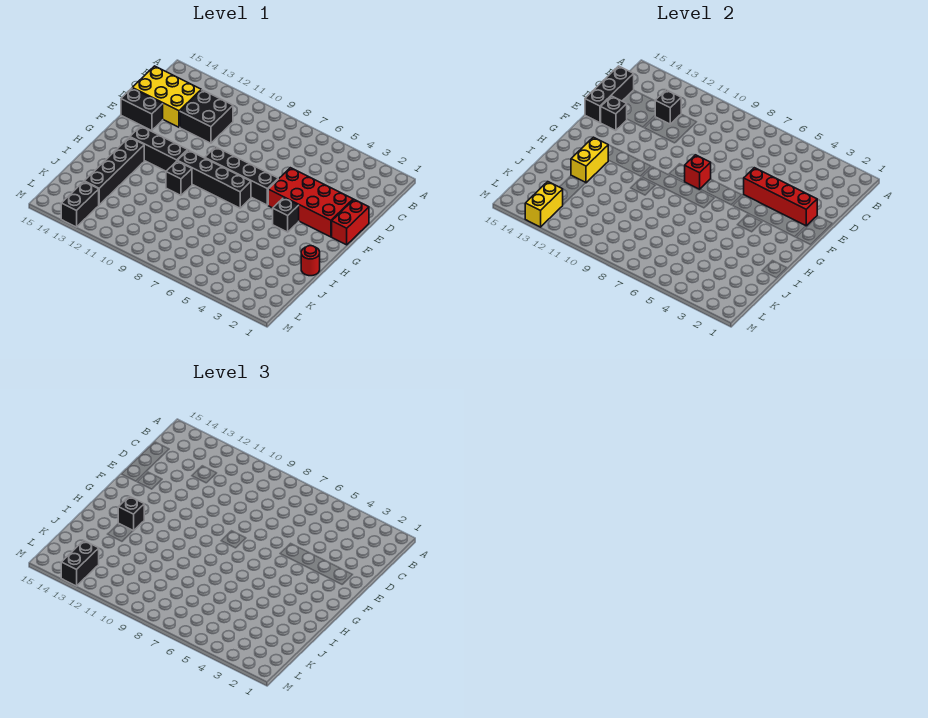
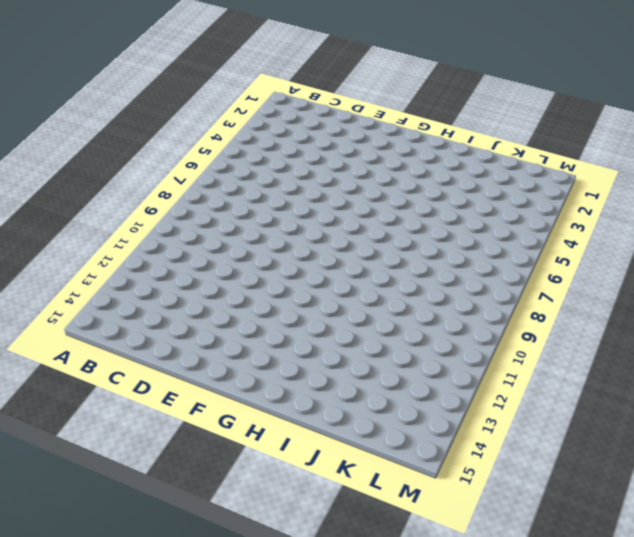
none -> black 2x2 brick [180,90,233,143]
none -> yellow 2x3 brick [133,66,201,127]
none -> red 1x2 brick [332,199,369,245]

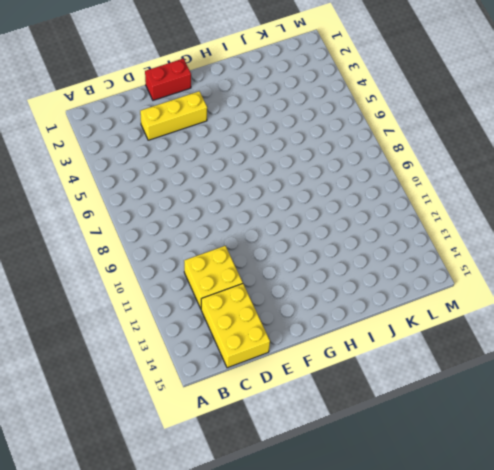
yellow 2x2 brick [184,246,243,308] -> black 2x2 brick [180,90,233,143]
yellow 1x3 brick [140,91,207,140] -> red 2x4 brick [268,168,353,237]
none -> black 1x2 brick [121,88,163,131]
none -> black 1x4 brick [205,147,278,205]
none -> black 1x1 brick [273,198,299,232]

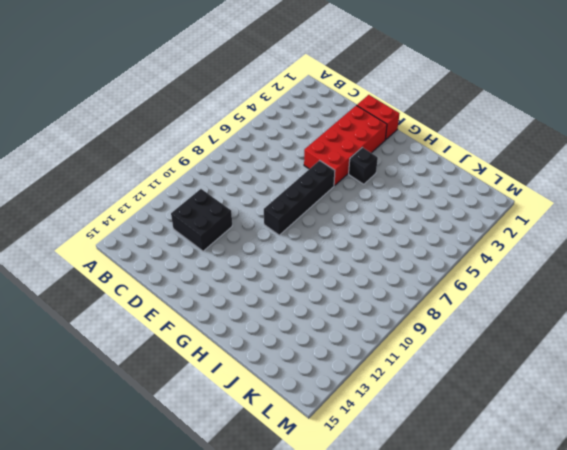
none -> yellow 2x3 brick [133,66,201,127]
none -> black 1x2 brick [121,88,163,131]
none -> black 1x4 brick [178,150,251,208]

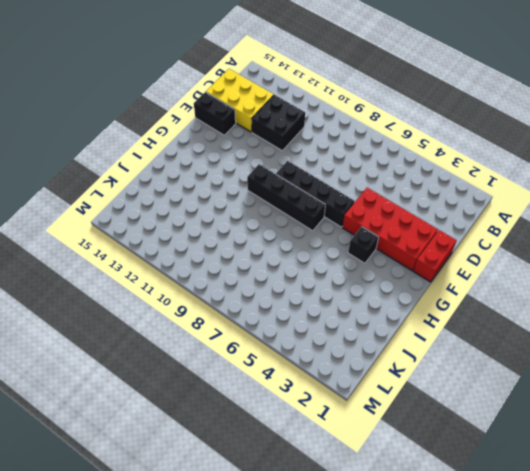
none -> black 1x3 brick [130,126,188,171]
none -> black 1x1 brick [166,161,192,195]
none -> black 1x4 brick [84,137,144,205]

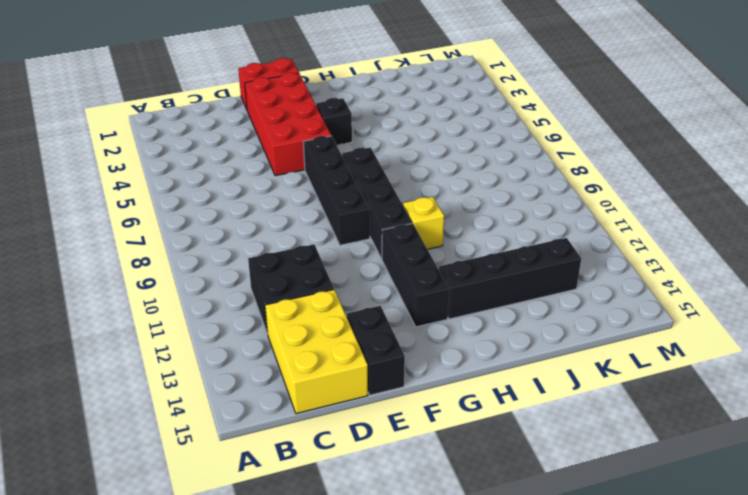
yellow 1x1 brick [403,197,444,249] -> black 1x1 brick [166,161,192,195]
none -> red 1x1 round brick [301,246,320,276]
none -> black 1x2 brick [61,182,99,227]
none -> black 1x1 brick [655,90,681,124]

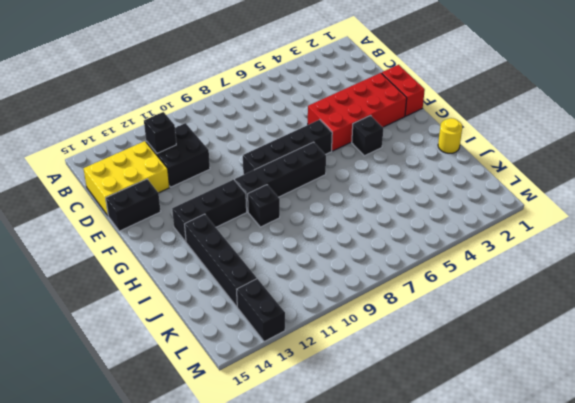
yellow 1x1 round brick [438,118,462,153] -> red 1x1 round brick [301,246,320,276]
none -> black 1x3 brick [585,66,634,123]
none -> red 1x4 brick [744,168,817,226]
none -> black 1x1 brick [600,96,627,131]

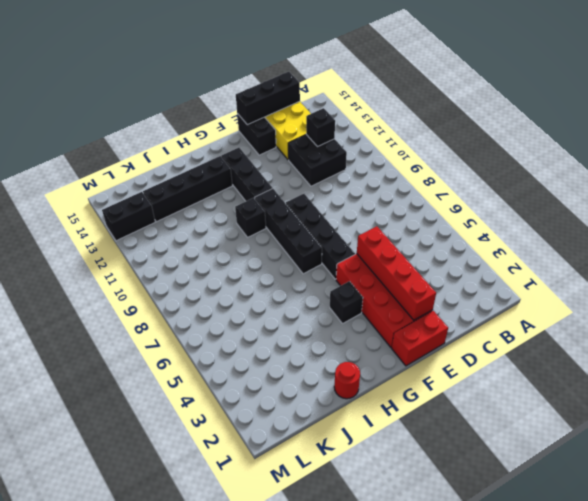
none -> black 1x1 brick [600,96,627,131]
none -> red 1x1 brick [684,155,711,189]
none -> yellow 1x2 brick [571,137,608,183]

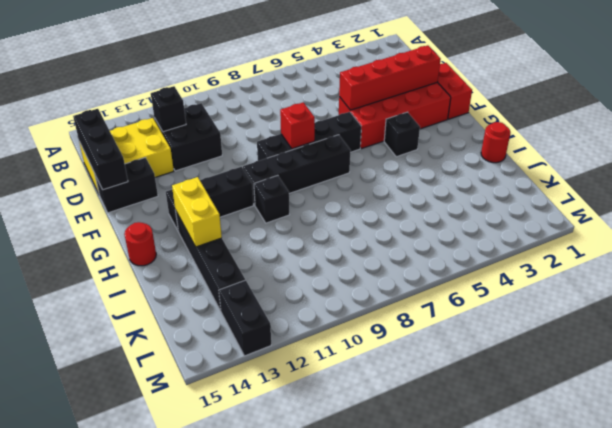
red 1x1 round brick [124,222,156,266] -> none
none -> black 1x1 brick [600,96,627,131]
none -> yellow 1x2 brick [525,182,563,227]
none -> black 1x1 brick [118,496,144,531]

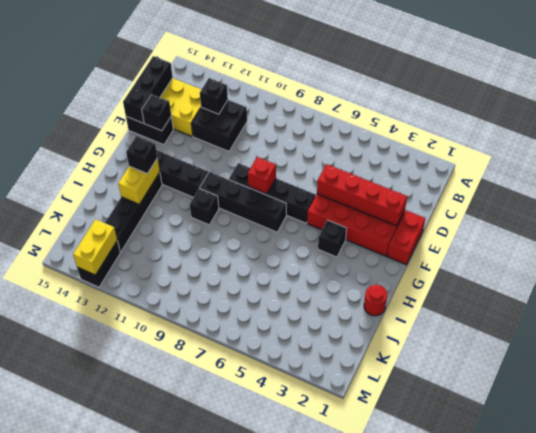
none -> black 1x2 brick [61,541,99,586]

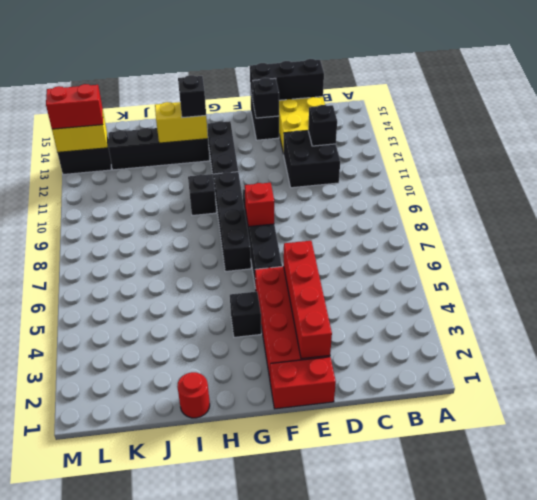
red 1x2 brick [46,84,103,129] -> black 1x2 brick [61,541,99,586]

